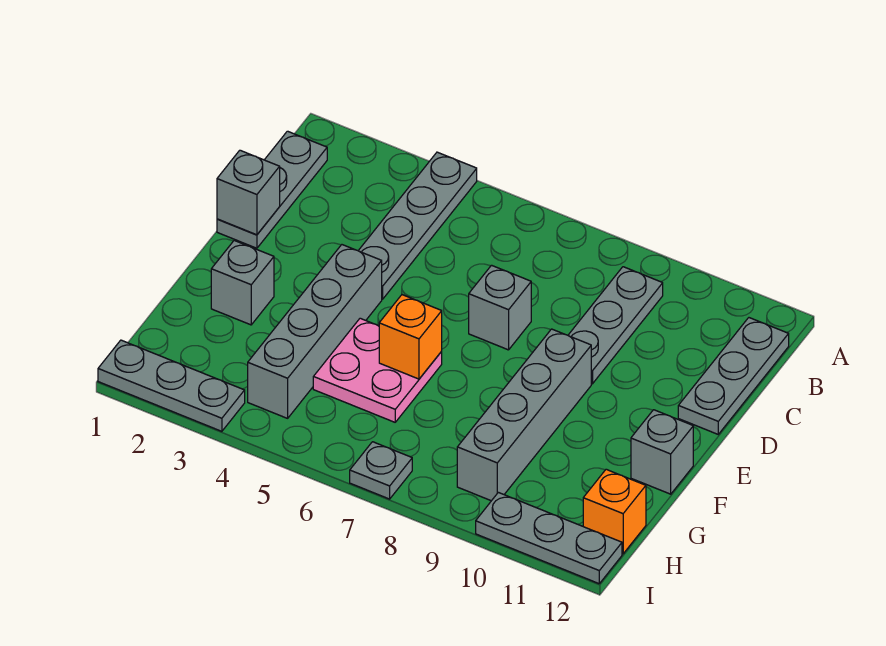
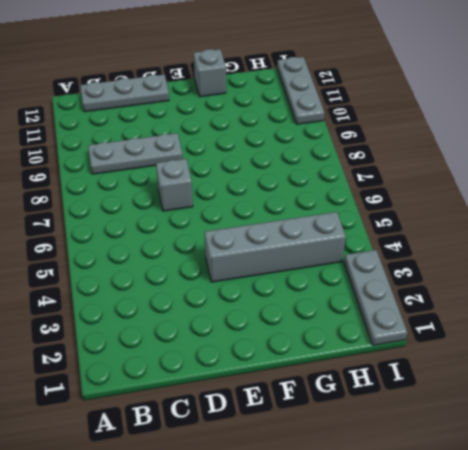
none -> grey 1x4 plate [358,152,477,299]
none -> grey 1x3 plate [217,131,327,248]
none -> grey 1x4 brick [457,329,591,501]

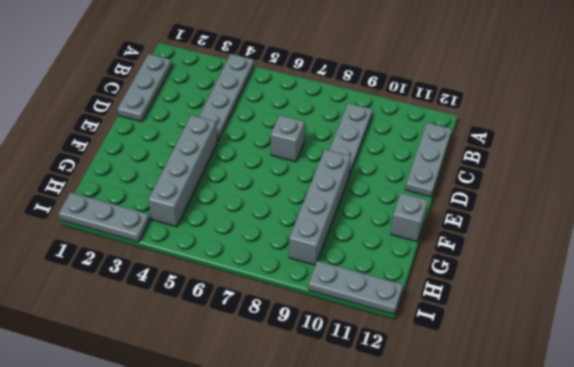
none -> grey 1x1 brick [211,240,274,325]
none -> pink 2x2 plate [313,318,442,422]
none -> orange 1x1 brick [583,469,646,554]

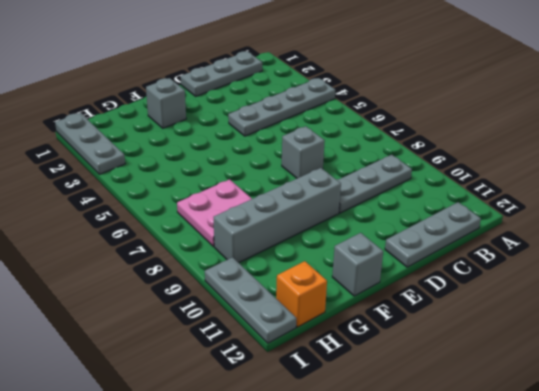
pink 2x2 plate [177,179,252,247] -> pink 2x2 plate moved to [313,318,442,422]
none -> grey 1x4 brick [248,245,382,418]
none -> grey 1x1 plate [350,442,412,499]
none -> grey 1x1 brick [217,150,280,235]

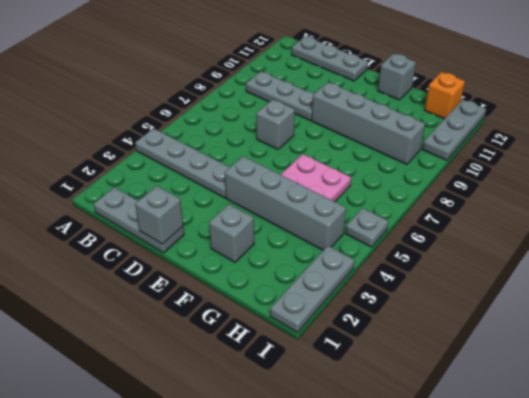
grey 1x1 plate [346,208,389,247] -> grey 1x1 plate moved to [350,442,412,499]
none -> orange 1x1 brick [379,295,442,379]

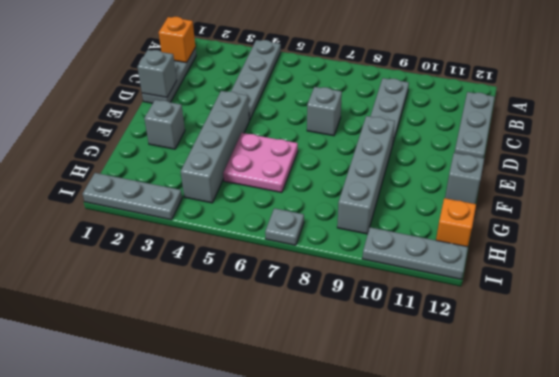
orange 1x1 brick [159,17,195,63] -> orange 1x1 brick moved to [379,295,442,379]

